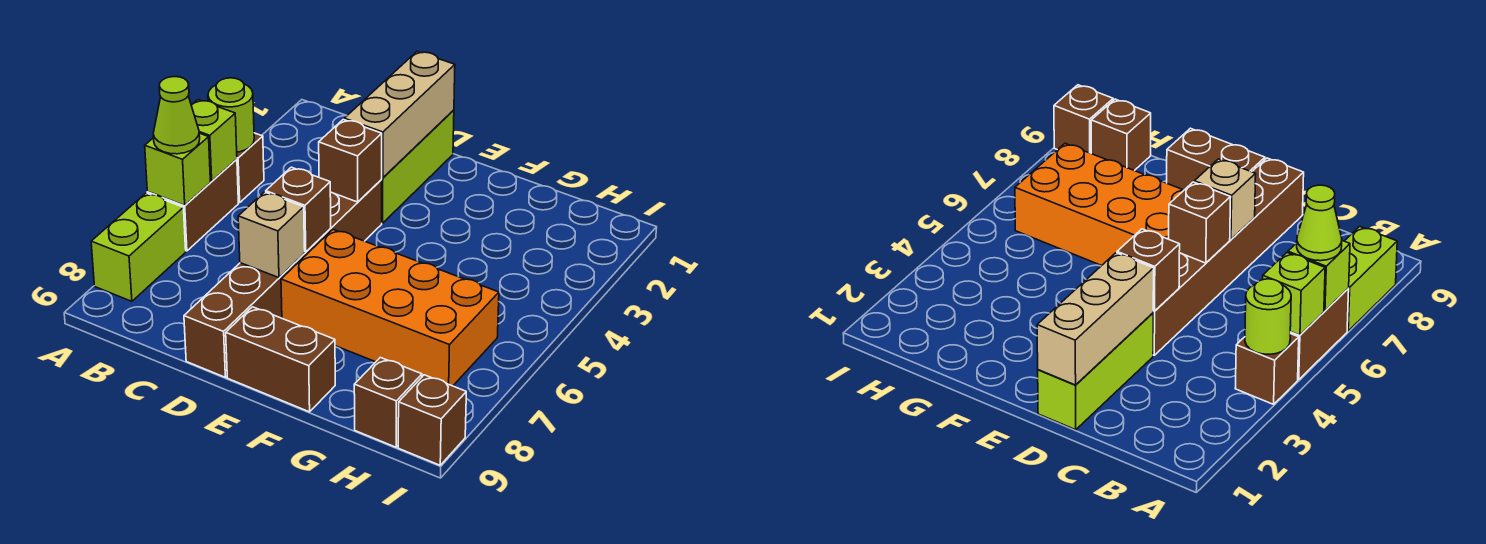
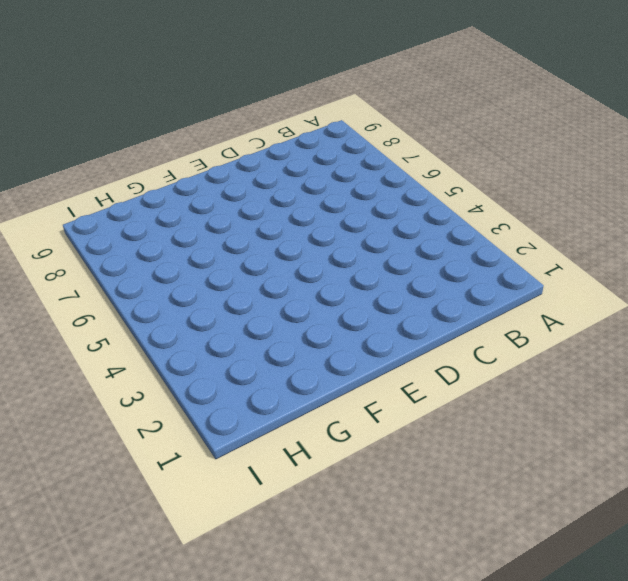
none -> brown 1x1 brick [237,133,264,203]
none -> brown 1x2 brick [147,159,238,251]
none -> lime 1x2 brick [91,193,186,301]

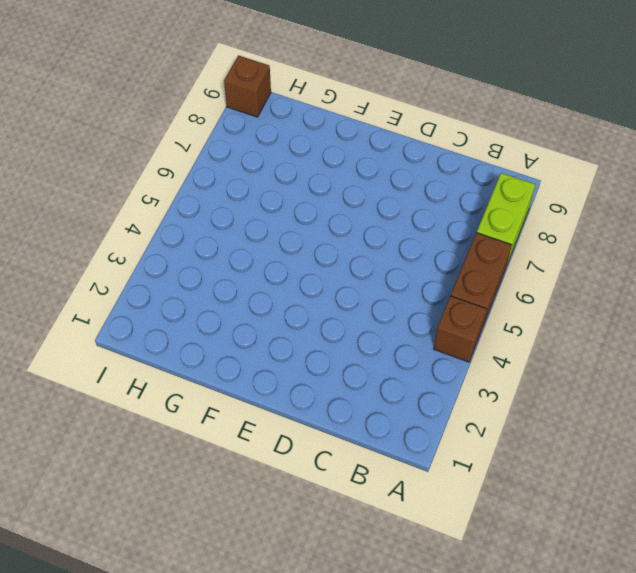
none -> lime 1x3 brick [381,110,454,223]
none -> brown 1x6 brick [184,180,382,377]
none -> orange 2x4 brick [281,230,499,386]

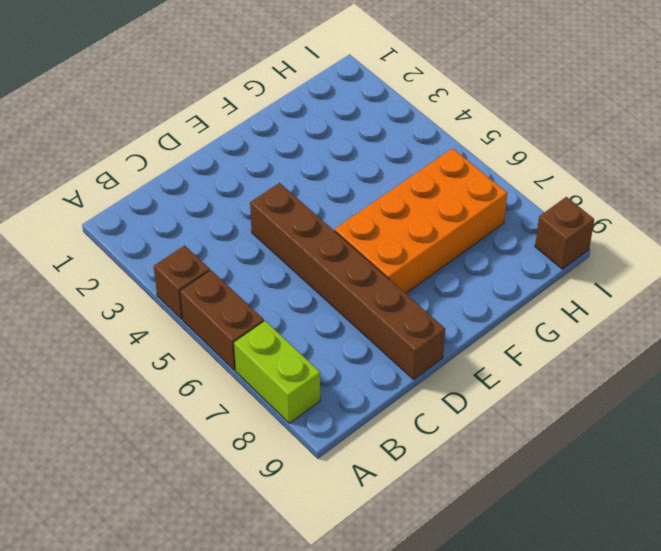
none -> lime 1x3 brick [381,110,454,223]
none -> brown 1x2 brick [226,307,335,412]
none -> brown 1x1 brick [354,357,422,447]

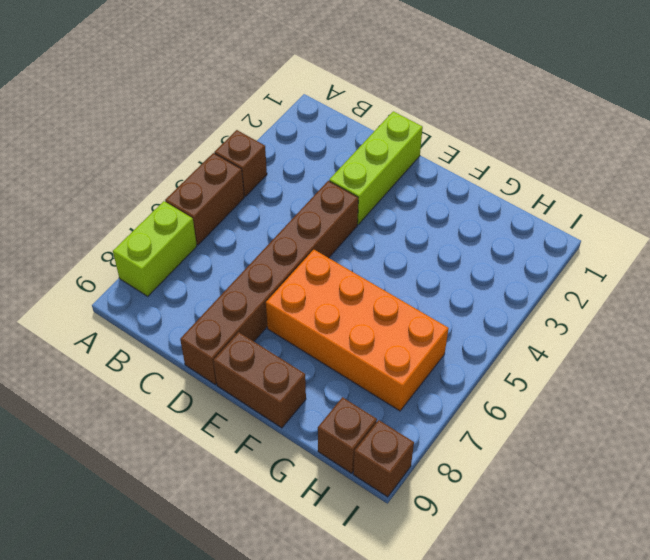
none -> lime 1x1 round brick [208,78,254,152]
none -> lime 1x1 brick [191,100,237,181]
none -> lime 1x1 brick [145,133,210,205]

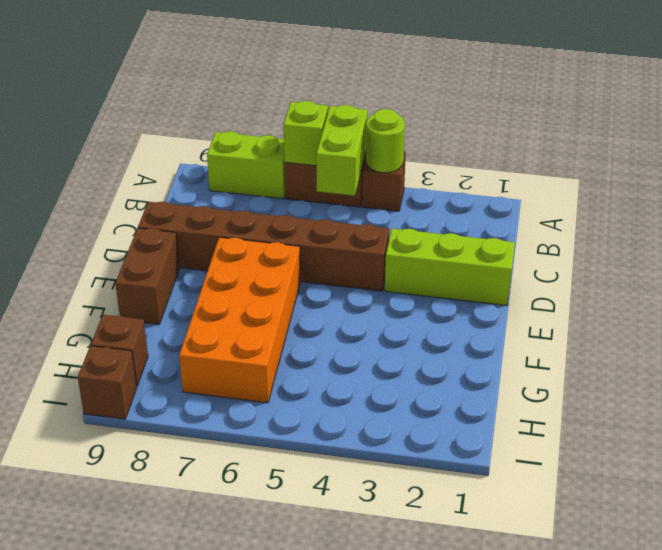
lime 1x2 brick [316,105,368,196] -> lime 1x1 brick [191,100,237,181]
none -> tan 1x3 brick [344,52,455,178]
none -> brown 1x1 brick [319,120,382,202]
none -> brown 1x1 brick [266,167,331,252]

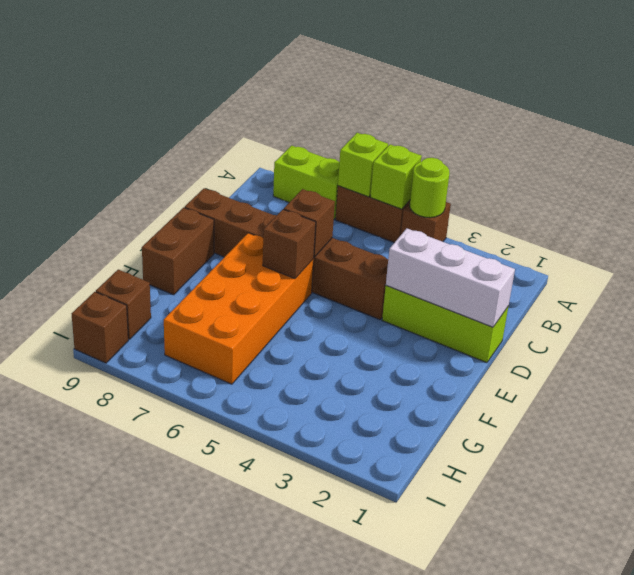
white 1x3 brick [386,228,515,327] -> tan 1x3 brick [344,52,455,178]
brown 1x1 brick [263,209,316,279] -> brown 1x1 brick moved to [319,120,382,202]
none -> tan 1x1 brick [238,192,305,278]
none -> lime 1x1 cone [153,77,200,154]

